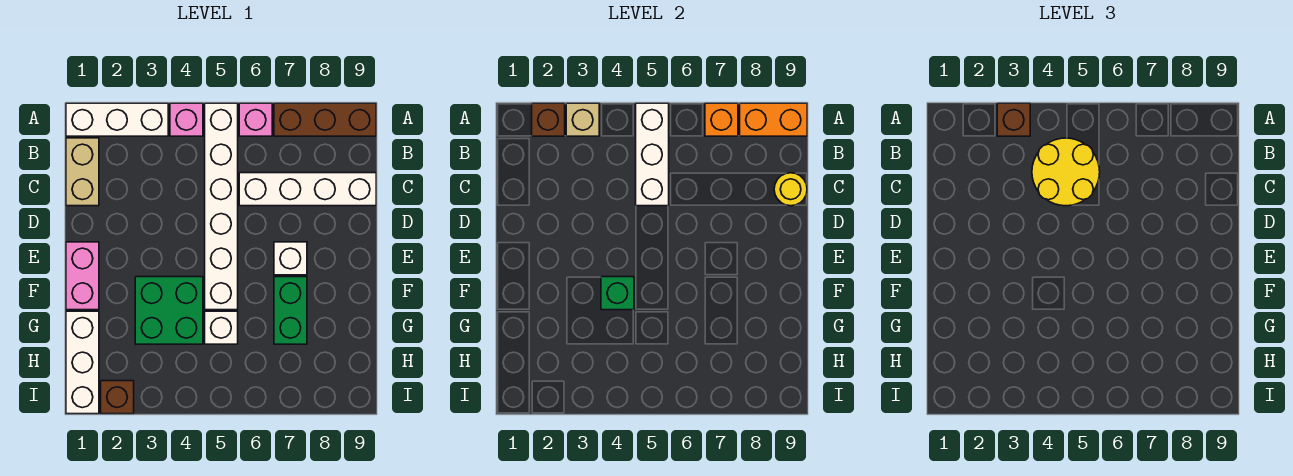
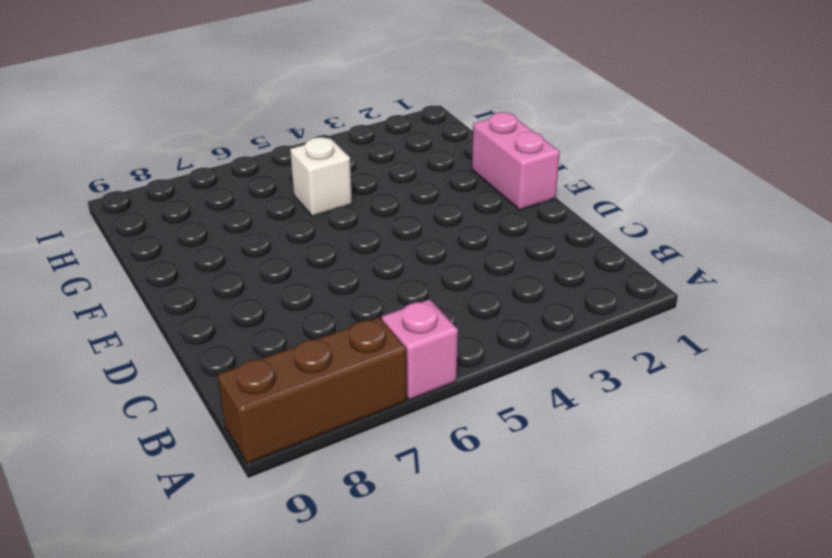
none -> white 1x3 brick [66,103,168,136]
none -> pink 1x1 brick [170,103,203,136]
none -> white 1x6 brick [205,103,238,310]

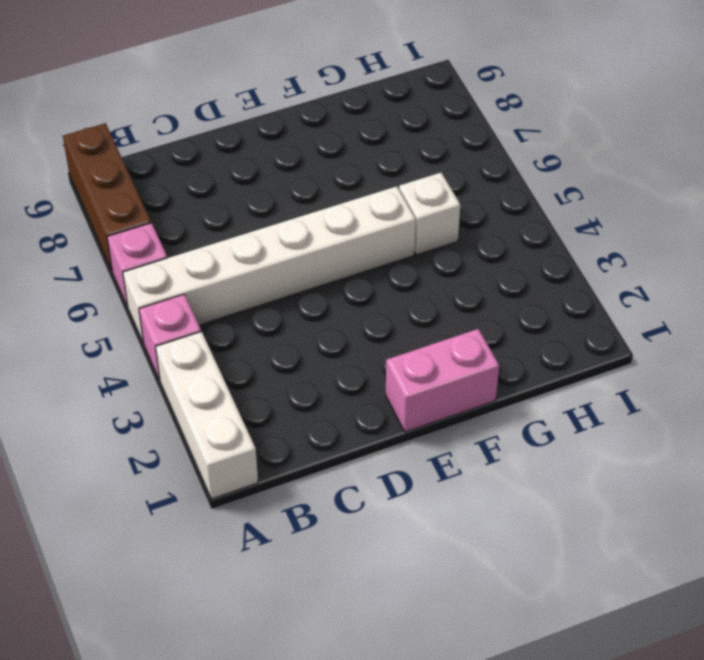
none -> tan 1x2 brick [66,138,99,206]
none -> white 1x4 brick [239,173,376,206]
none -> white 1x1 brick [274,242,307,275]

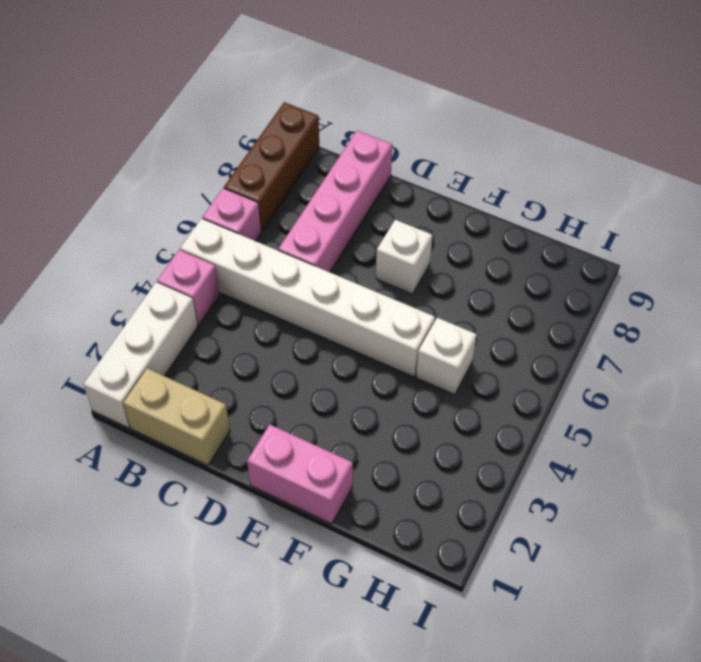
pink 1x4 brick [278,131,392,272] -> white 1x4 brick [239,173,376,206]
none -> green 2x2 brick [135,277,203,344]
none -> green 1x2 brick [274,277,307,344]
none -> white 1x3 brick [66,311,99,414]

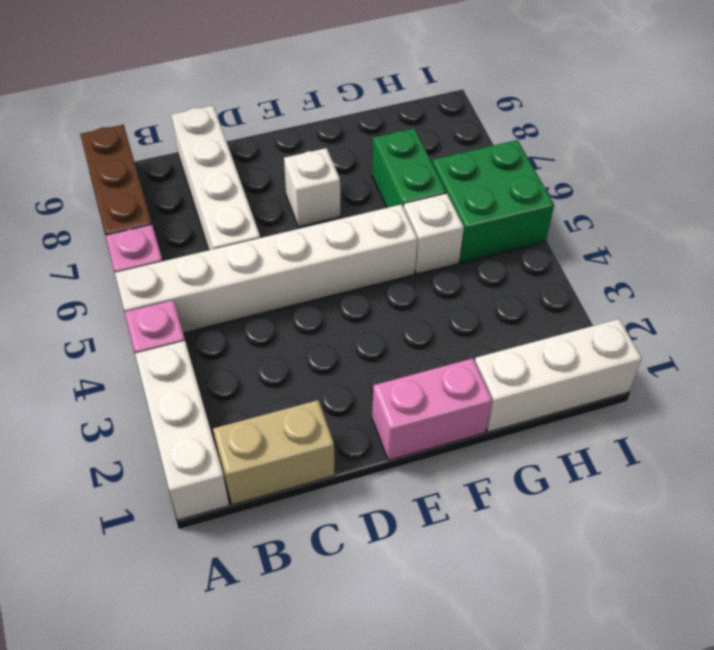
green 1x2 brick [372,128,446,208] -> green 1x2 brick turned to [274,277,307,344]
green 2x2 brick [432,140,554,263] -> green 2x2 brick moved to [135,277,203,344]
none -> brown 1x1 brick [101,381,134,414]
none -> brown 1x1 brick [532,103,565,136]
none -> tan 1x1 brick [566,103,599,136]

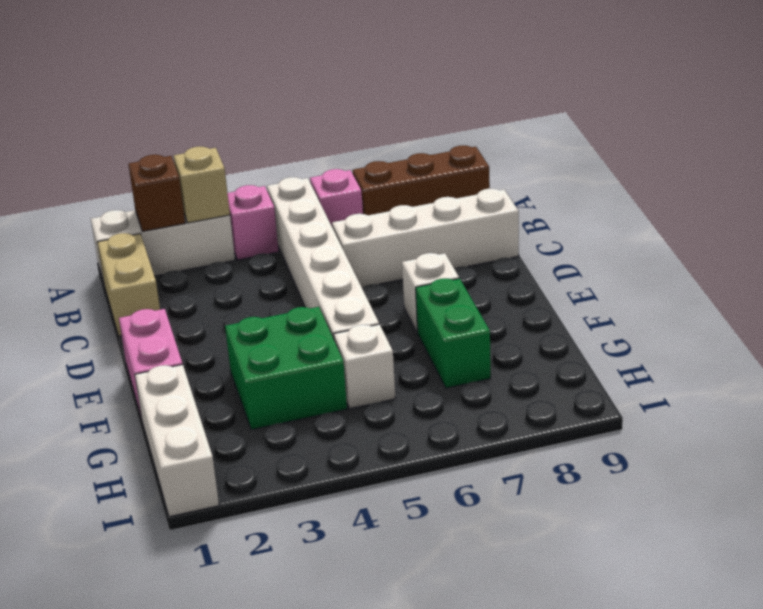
none -> brown 1x1 brick [101,381,134,414]
none -> white 1x3 brick [636,103,669,206]
none -> orange 1x1 brick [705,103,738,136]

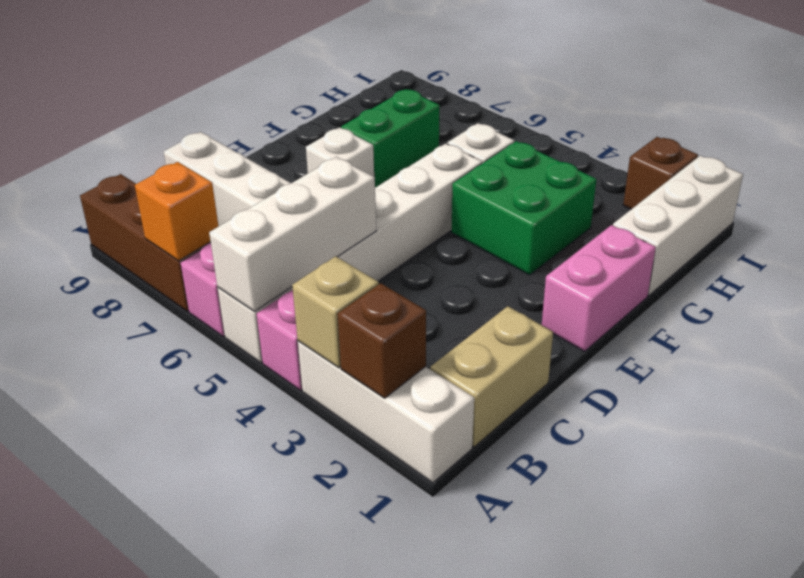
none -> orange 1x2 brick [740,103,807,136]
none -> yellow 1x1 round brick [774,173,807,206]
none -> green 1x1 brick [601,277,634,310]

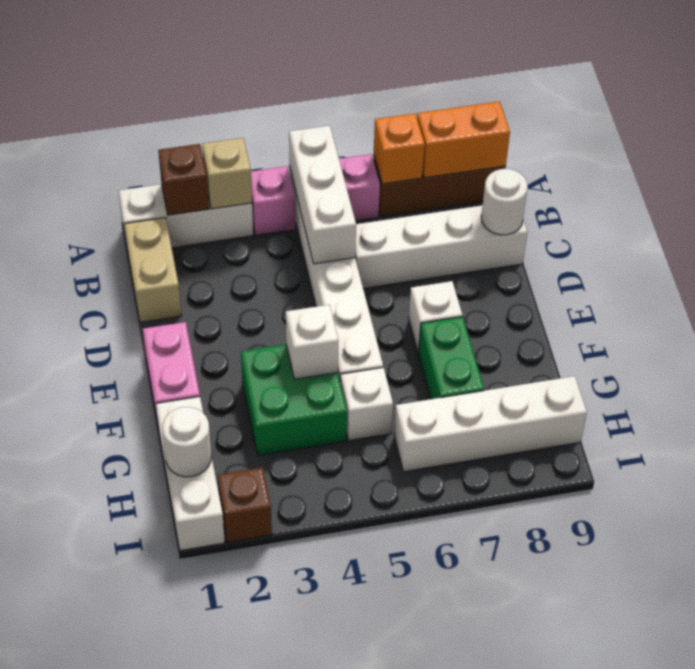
white 1x1 round brick [481,169,528,235] -> yellow 1x1 round brick [774,173,807,206]
white 1x1 brick [286,305,338,379] -> green 1x1 brick [601,277,634,310]
white 1x1 round brick [162,407,211,477] -> none
white 1x4 brick [394,376,587,472] -> none
none -> brown 1x1 brick [997,103,1030,136]
none -> yellow 2x2 round brick [1032,138,1100,206]

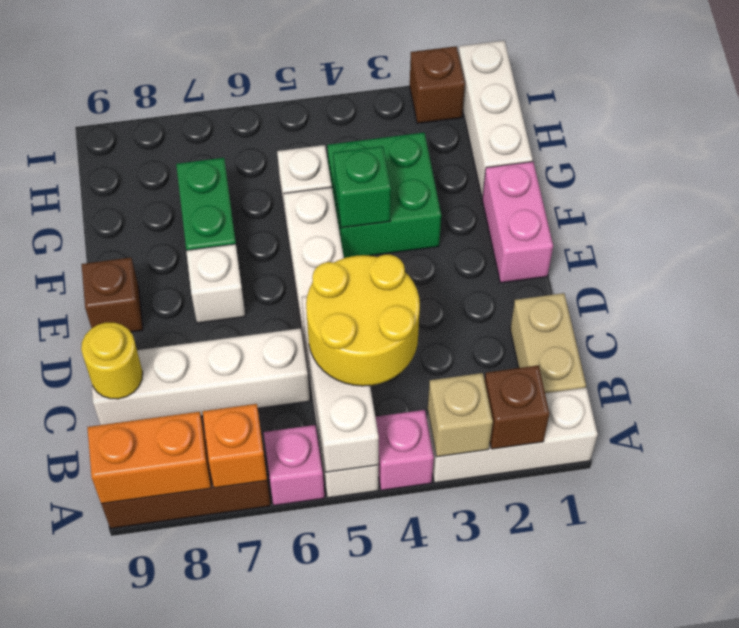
brown 1x1 brick [82,258,143,332] -> brown 1x1 brick moved to [997,103,1030,136]

